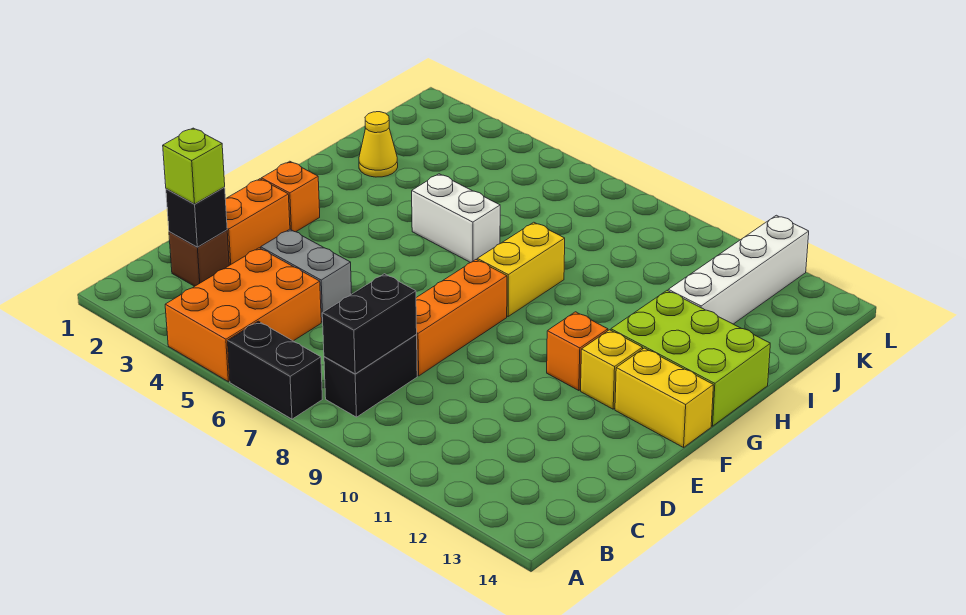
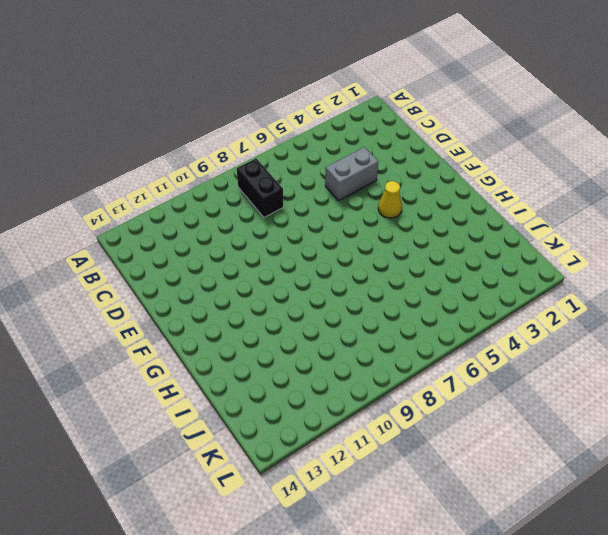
yellow 1x1 cone [378,181,402,218] -> yellow 1x1 cone moved to [359,112,398,177]
none -> orange 2x3 brick [165,248,321,382]
none -> black 1x2 brick [227,321,322,419]
none -> brown 1x1 brick [169,230,229,286]

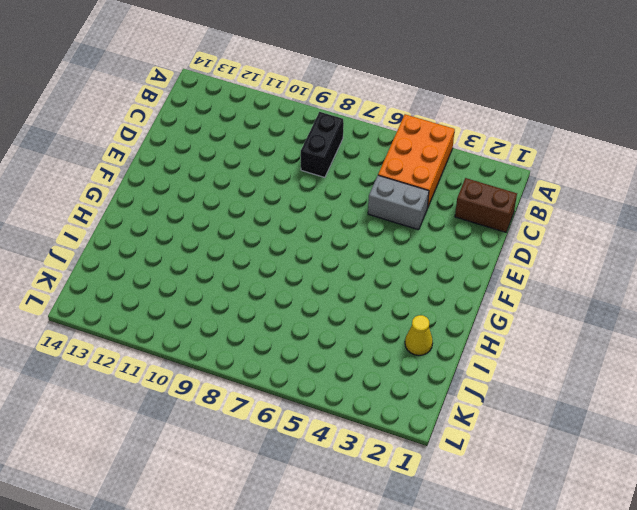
brown 1x2 brick [455,178,517,232] -> brown 1x1 brick [169,230,229,286]
none -> black 1x2 brick [227,321,322,419]
none -> orange 1x2 brick [225,179,290,265]
none -> orange 1x3 brick [416,260,507,376]

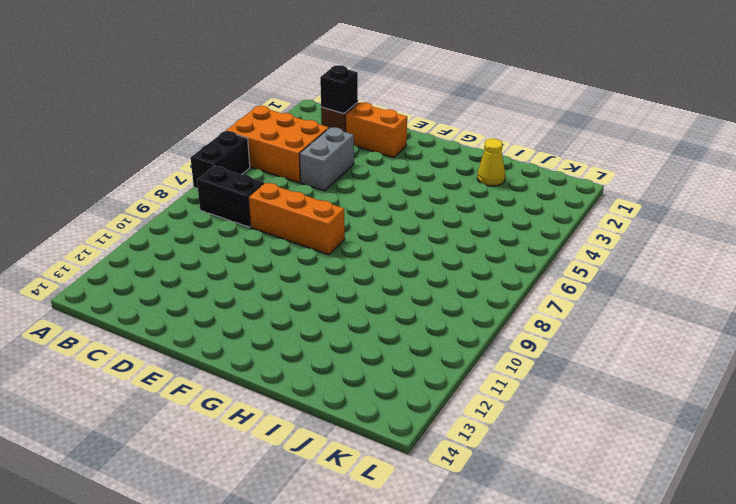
none -> orange 1x1 brick [261,161,320,232]
none -> orange 1x1 brick [547,312,608,391]
none -> yellow 1x1 brick [581,330,643,409]

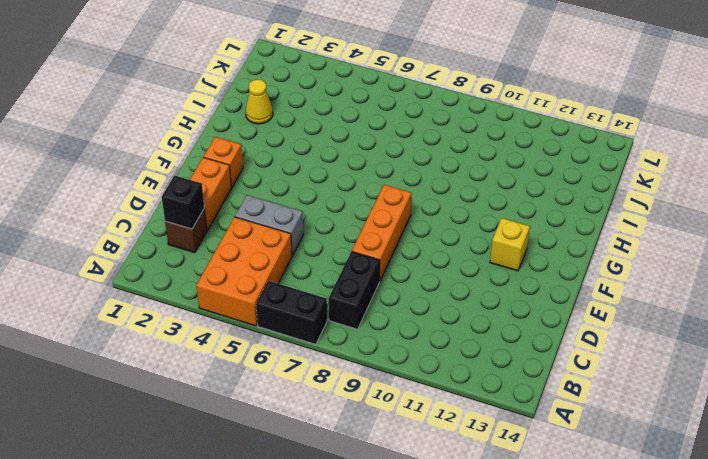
none -> orange 1x1 brick [547,312,608,391]
none -> yellow 1x2 brick [615,348,713,447]
none -> yellow 1x2 brick [477,222,565,316]

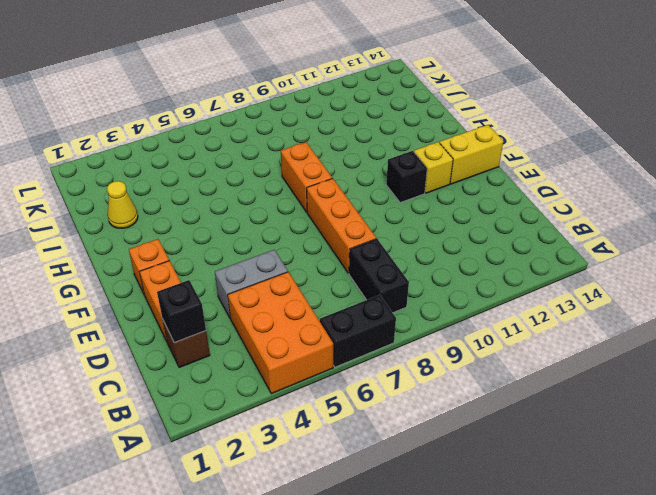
black 1x1 brick [386,151,427,203] -> orange 1x1 brick [547,312,608,391]
orange 1x2 brick [281,142,332,212] -> yellow 1x2 brick [477,222,565,316]
none -> lime 2x3 brick [611,291,770,426]
none -> white 1x2 brick [412,174,500,263]
none -> white 1x4 brick [668,215,809,324]

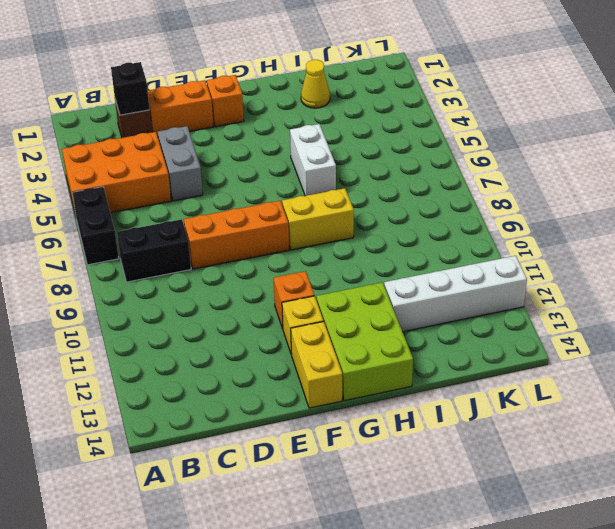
none -> black 1x2 brick [322,274,417,374]
none -> lime 1x1 brick [163,128,225,204]

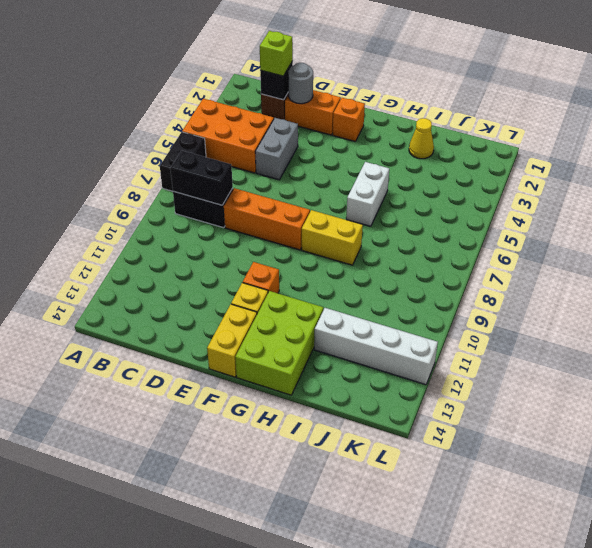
grey 1x1 round brick [288,63,313,104] -> none

